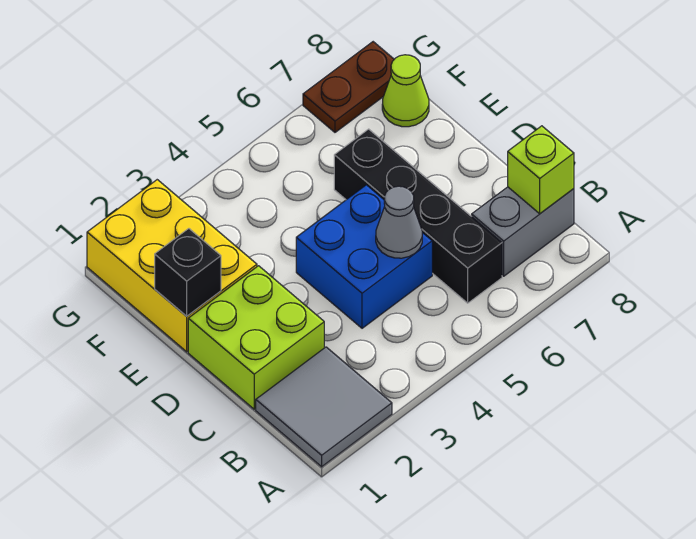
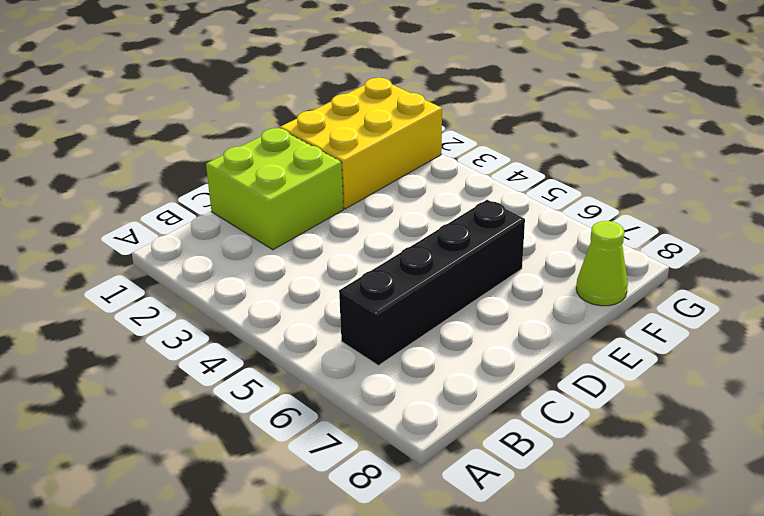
none -> grey 2x2 tile [256,347,392,467]
none -> grey 1x2 brick [472,187,574,276]

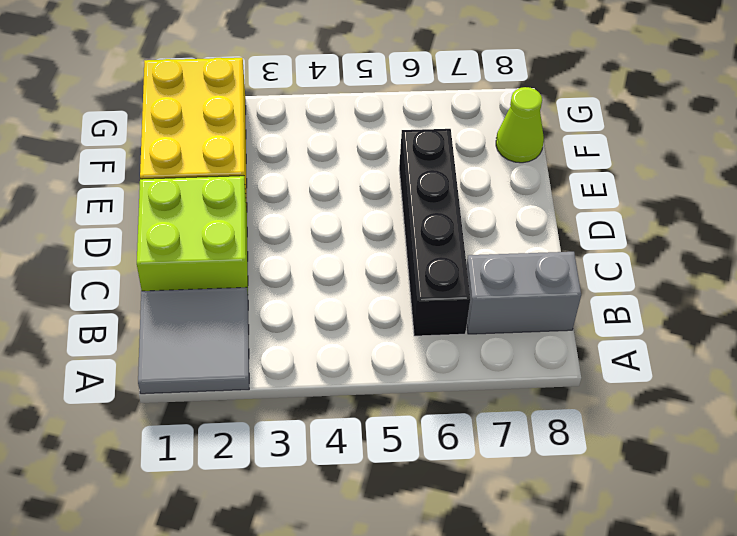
none -> blue 2x2 brick [296,185,432,328]
none -> brown 1x2 plate [303,42,394,132]

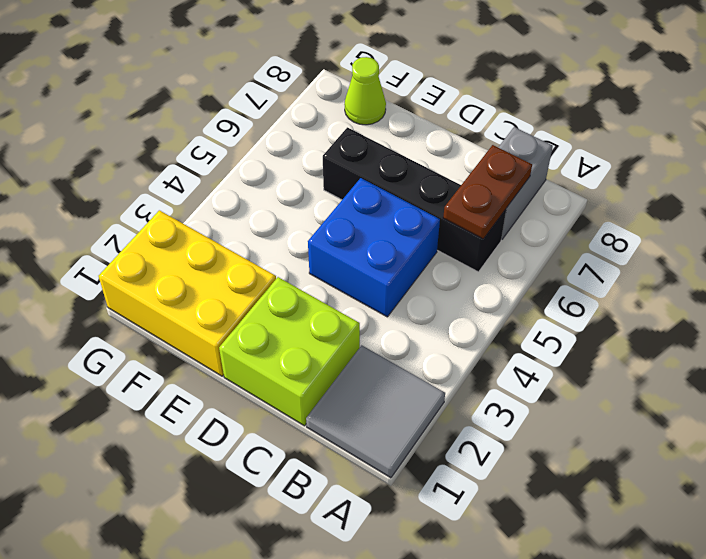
brown 1x2 plate [443,145,532,239] -> brown 1x2 plate moved to [303,42,394,132]
none -> lime 1x1 brick [508,126,574,214]
none -> grey 1x1 cone [376,186,422,258]

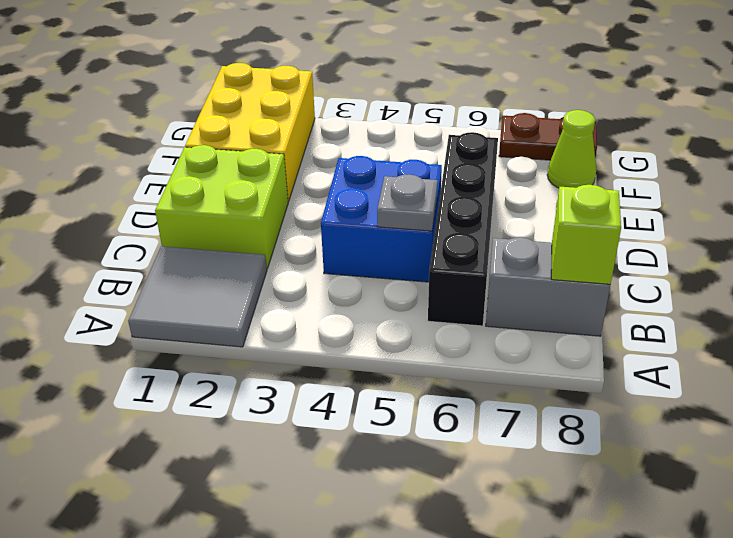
grey 1x1 plate [377,174,438,231] -> grey 1x1 cone [376,186,422,258]
none -> black 1x1 brick [155,229,221,316]

